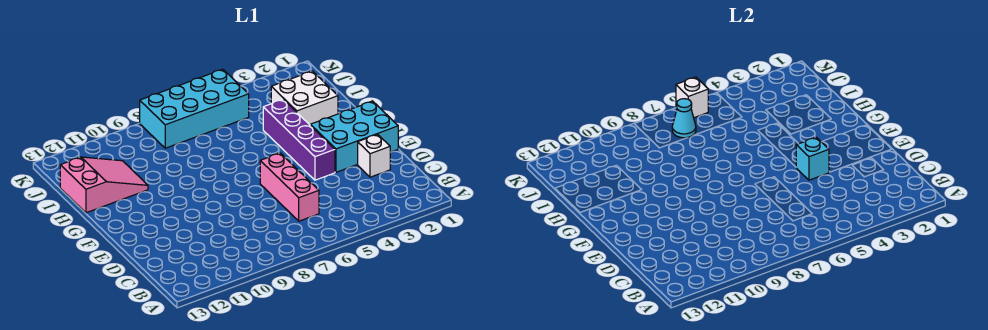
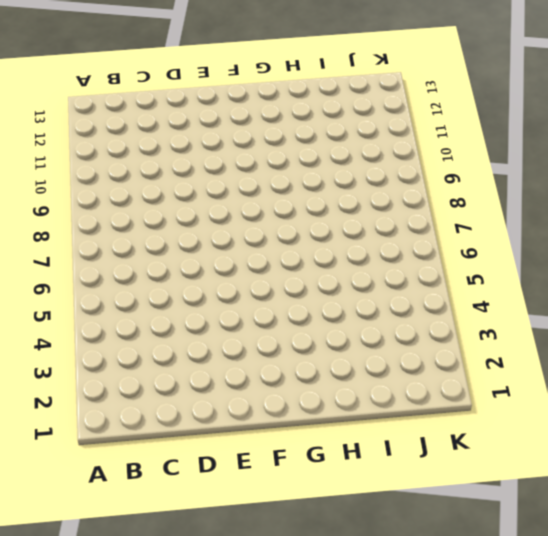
none -> pink 1x3 brick [260,153,319,221]
none -> white 1x1 brick [358,134,390,177]

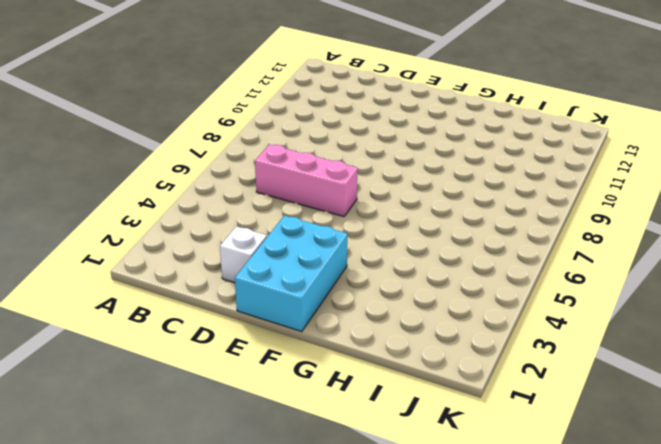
none -> purple 1x4 brick [263,99,335,180]
none -> white 2x2 brick [271,71,338,125]

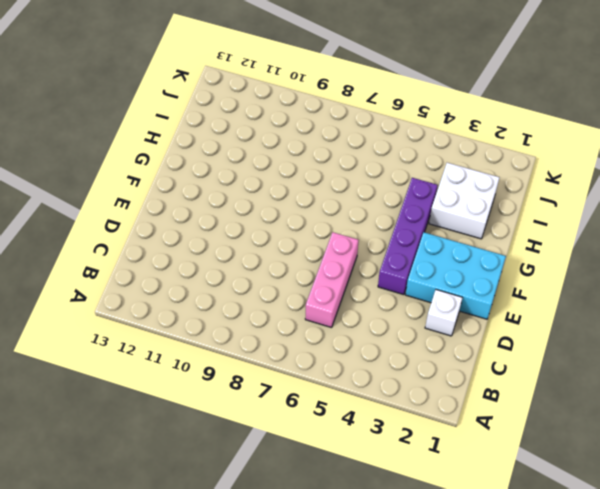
none -> pink 2x3 slope [60,157,148,213]
none -> cyan 2x4 brick [140,69,249,148]

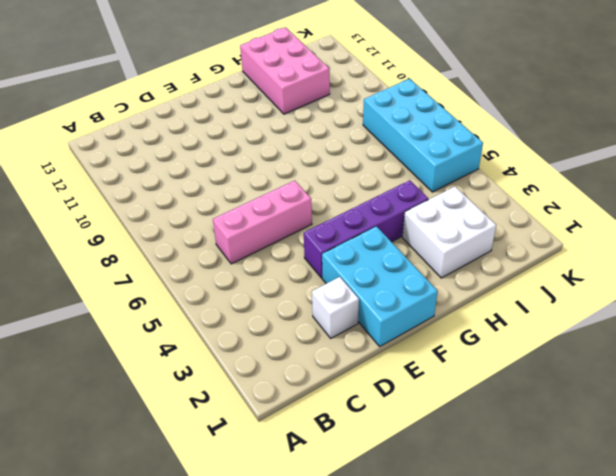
pink 2x3 brick [240,27,330,114] -> pink 2x3 slope [60,157,148,213]
none -> cyan 1x1 brick [796,137,829,180]
none -> cyan 1x1 cone [672,99,696,138]

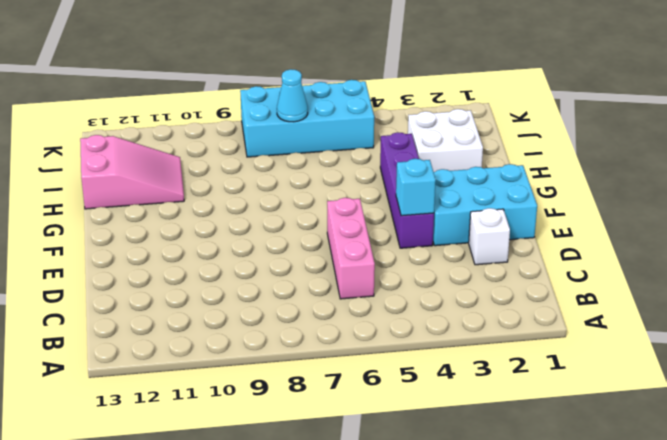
none -> white 1x1 brick [676,77,708,118]

